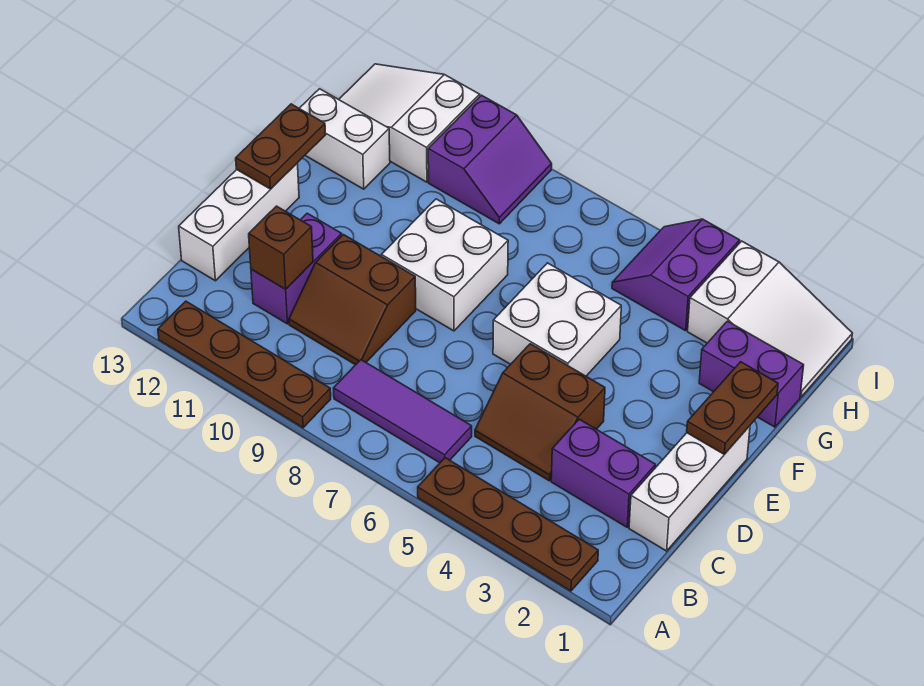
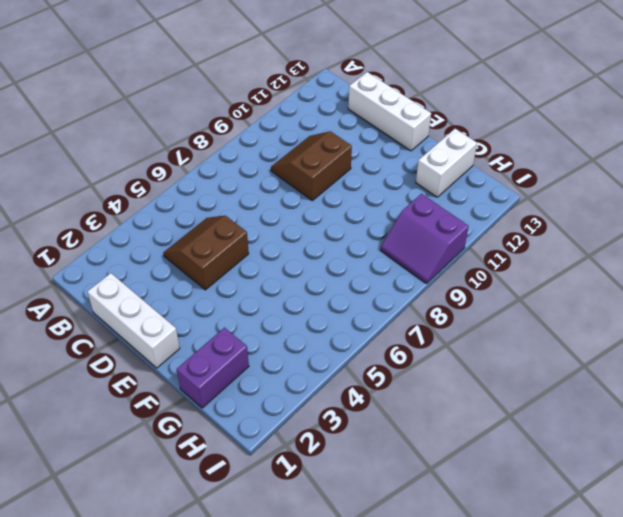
none -> brown 1x4 plate [418,458,598,591]
none -> brown 1x4 plate [158,301,331,428]
none -> purple 1x3 tile [334,360,472,463]

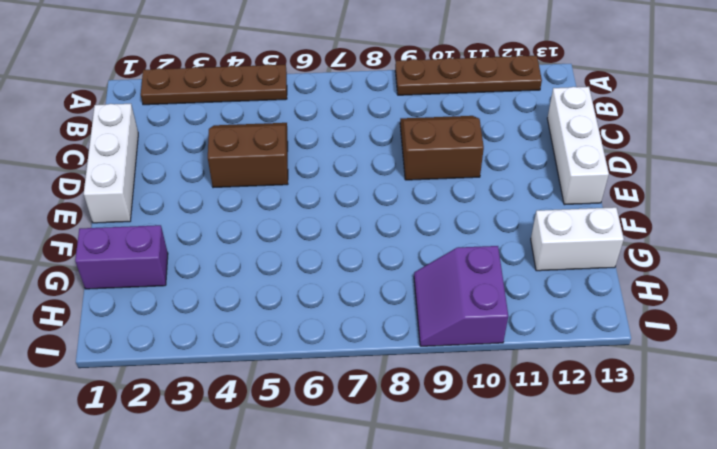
none -> purple 1x3 tile [334,360,472,463]
none -> purple 1x2 brick [551,419,656,527]
none -> purple 1x2 brick [251,213,342,324]

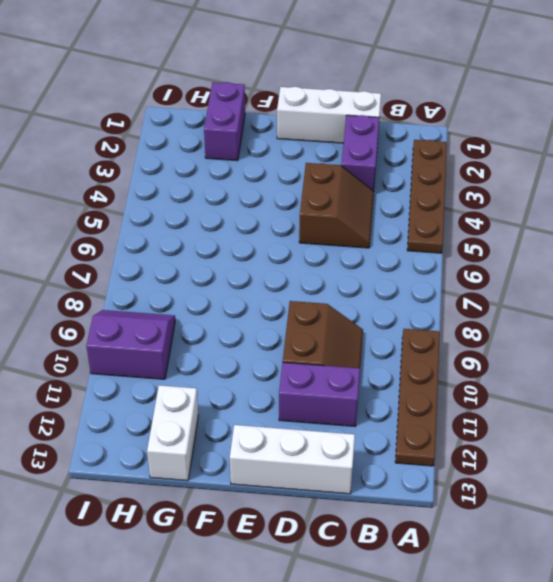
none -> purple 1x3 tile [334,360,472,463]
none -> white 2x2 brick [493,263,621,376]
none -> white 2x2 brick [381,199,508,331]

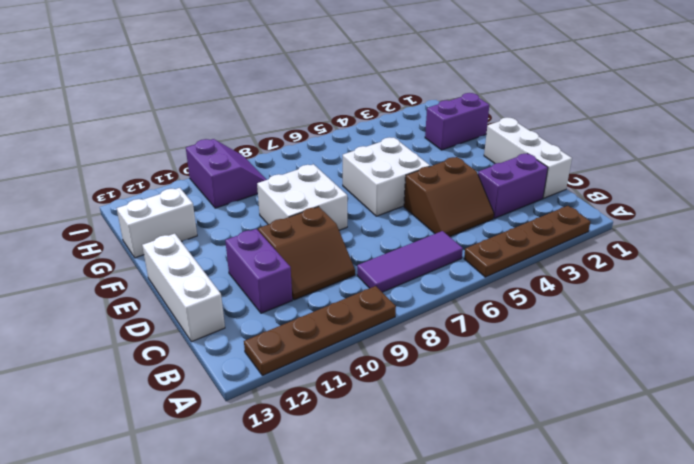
none -> white 2x3 slope [688,241,852,397]
none -> purple 2x2 slope [612,219,740,331]
none -> white 2x3 slope [339,64,480,182]

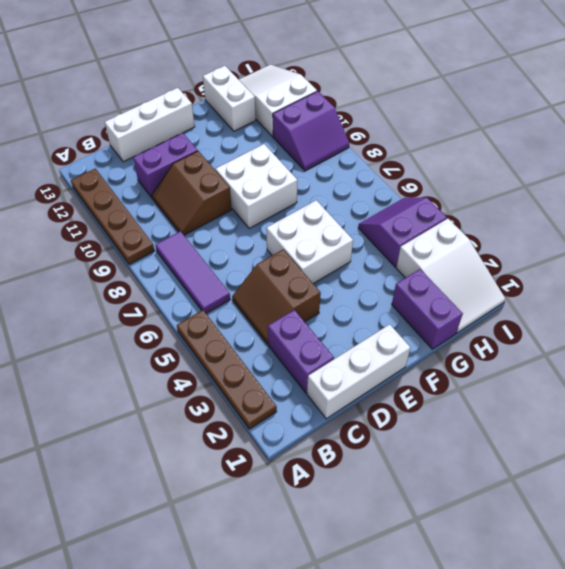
none -> brown 1x1 brick [249,206,313,289]
none -> brown 1x2 plate [687,362,778,454]
none -> brown 1x2 plate [236,104,326,189]

